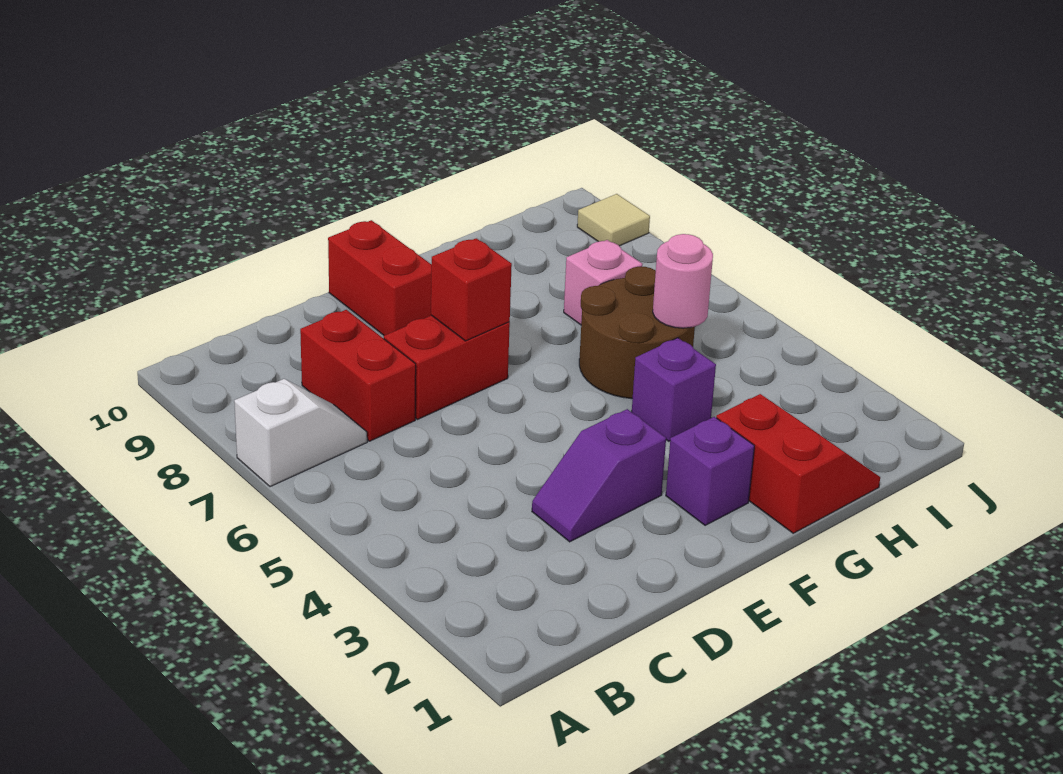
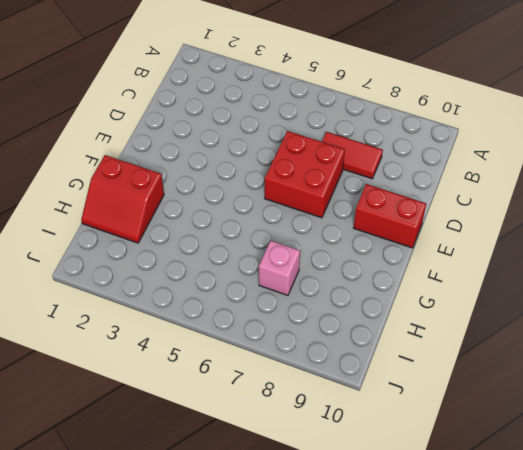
red 1x2 tile [322,132,383,179] -> red 1x2 brick [300,310,416,441]
red 2x2 brick [265,131,345,218] -> red 1x2 brick [384,315,510,420]
none -> white 1x2 slope [234,379,367,487]
none -> purple 1x2 slope [532,409,666,542]
none -> purple 1x1 brick [666,417,754,526]

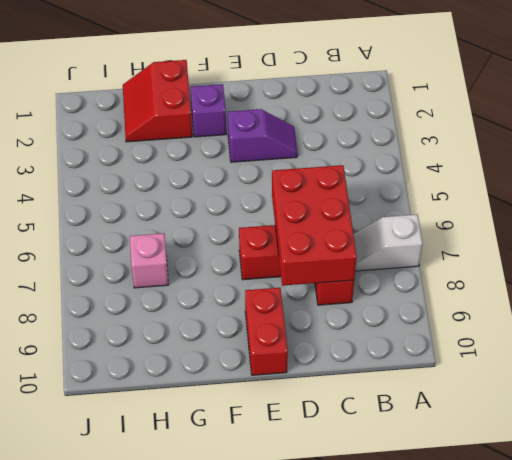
red 2x3 brick [272,165,357,286] -> none
none -> purple 1x1 brick [632,338,716,441]
none -> brown 2x2 round brick [579,267,695,399]
none -> tan 1x1 tile [577,194,650,246]

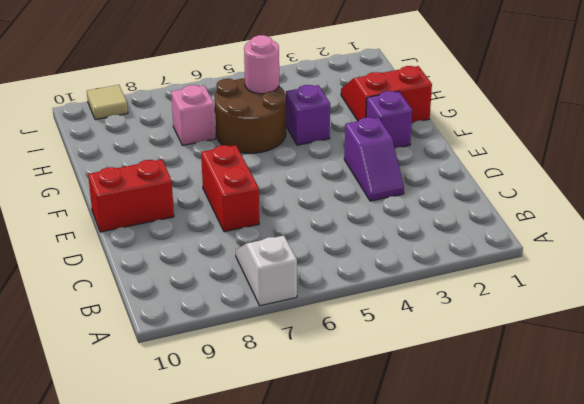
none -> red 1x2 brick [300,310,416,441]
none -> red 1x1 brick [431,238,512,341]

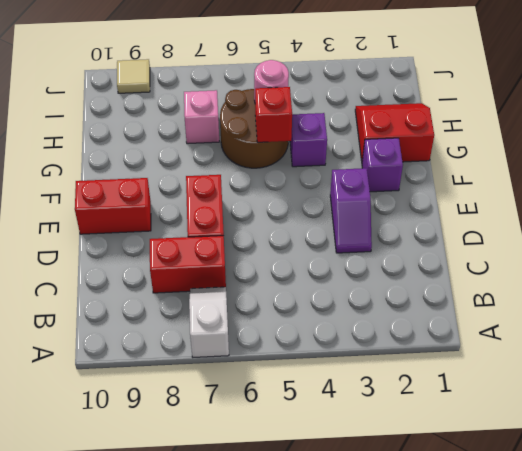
red 1x1 brick [255,87,292,142] -> red 1x1 brick moved to [431,238,512,341]

